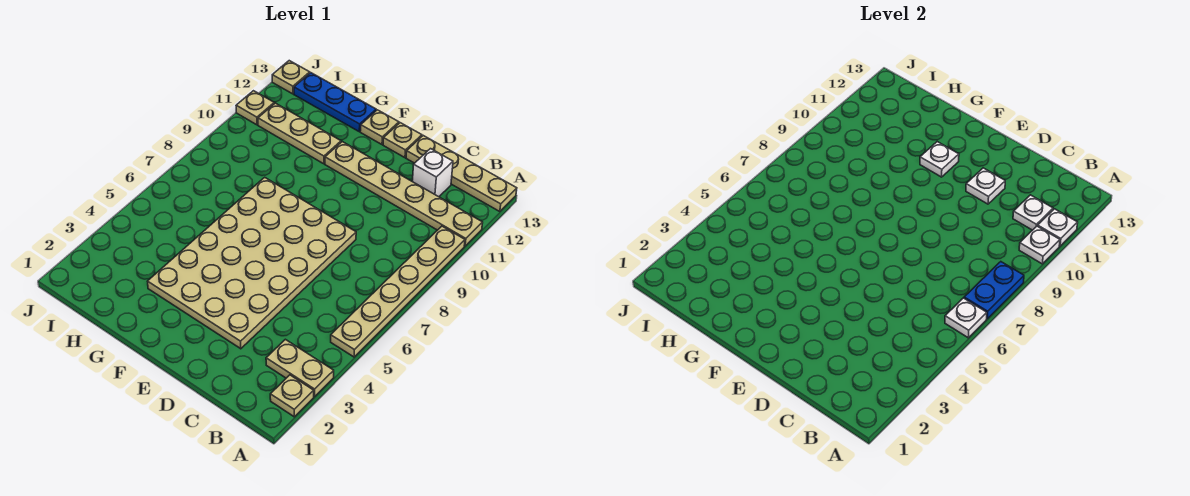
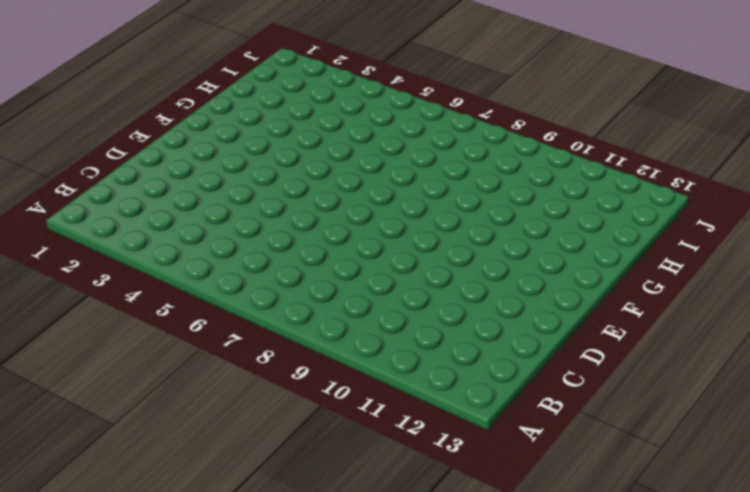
none -> tan 1x1 plate [270,375,314,417]
none -> tan 1x2 plate [266,339,334,396]
none -> tan 1x6 plate [331,226,465,357]

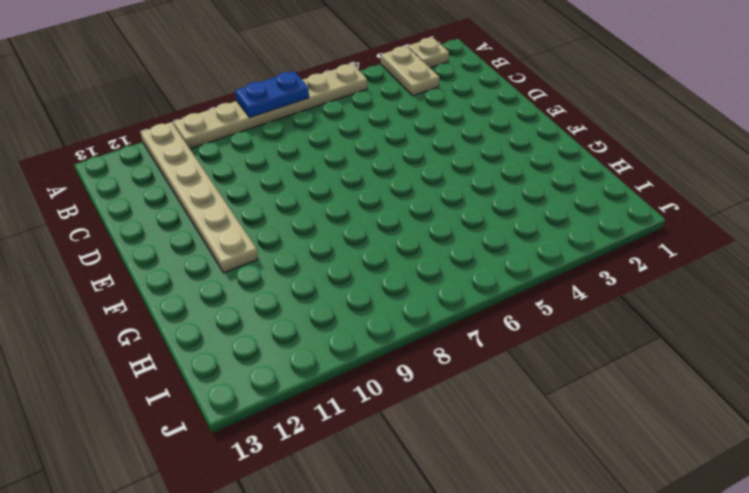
none -> tan 1x4 plate [406,136,517,212]
none -> white 1x1 brick [412,149,453,197]
none -> tan 4x6 plate [147,177,356,349]

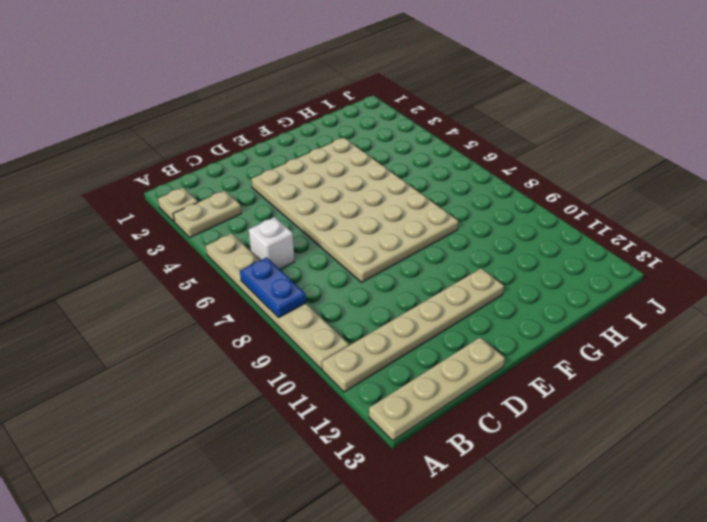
white 1x1 brick [249,217,294,269] -> white 1x1 brick moved to [412,149,453,197]
none -> tan 1x1 plate [383,123,422,158]
none -> tan 1x1 plate [360,110,399,144]
none -> tan 1x3 plate [258,103,341,164]

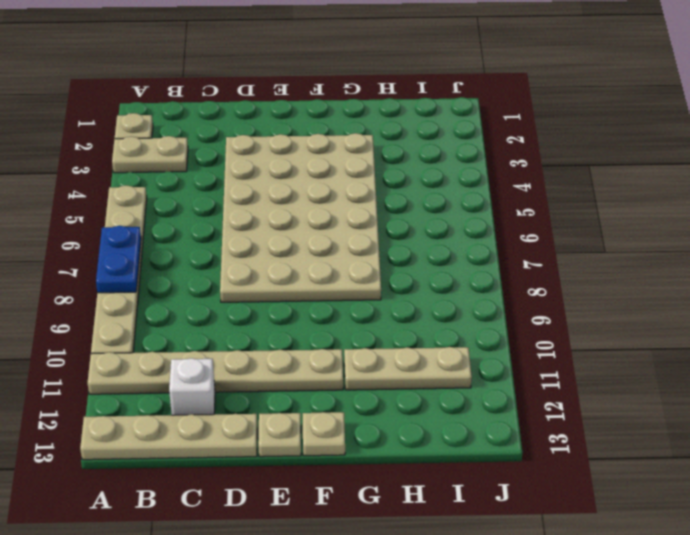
none -> blue 1x3 plate [294,73,376,131]
none -> tan 1x1 plate [236,91,274,125]
none -> tan 1x1 plate [272,61,310,94]

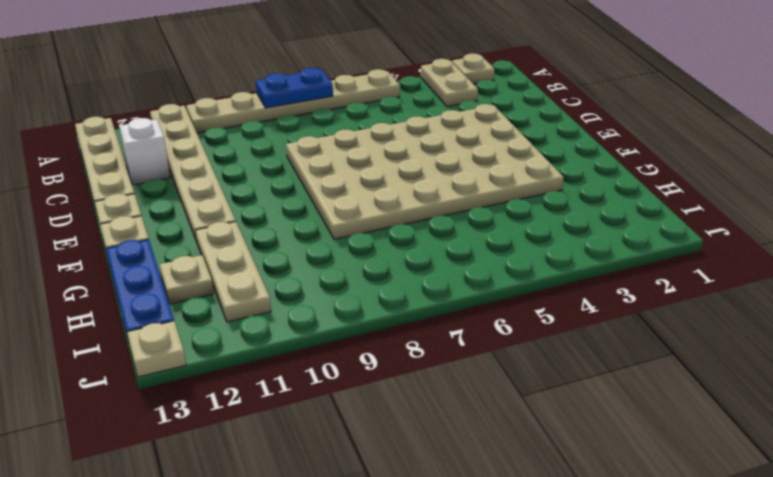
tan 1x1 plate [159,255,214,304] -> tan 1x1 plate moved to [236,91,274,125]
none -> white 1x1 plate [945,298,987,338]
none -> white 1x1 plate [1019,226,1060,264]
none -> white 1x1 plate [1038,209,1078,246]

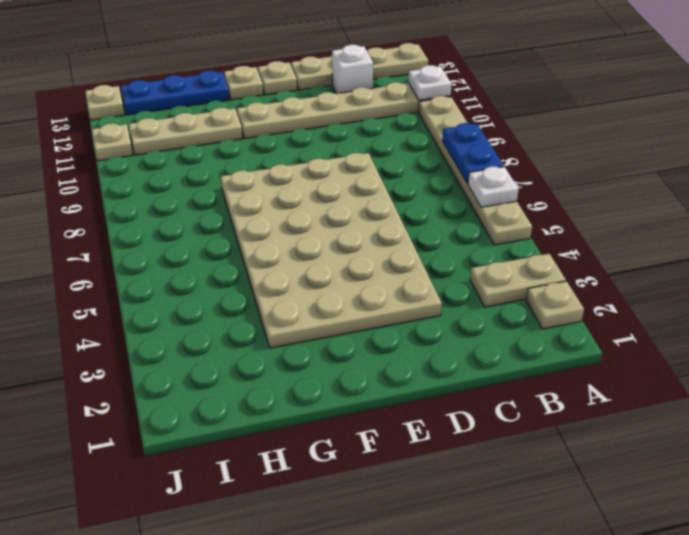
none -> white 1x1 plate [1019,226,1060,264]
none -> white 1x1 plate [1013,195,1053,230]
none -> white 1x1 plate [966,168,1005,204]

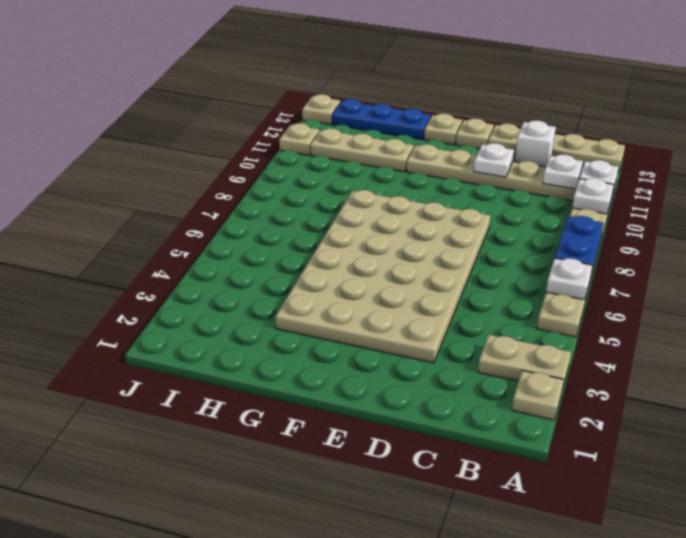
none -> white 1x1 plate [920,142,959,177]

